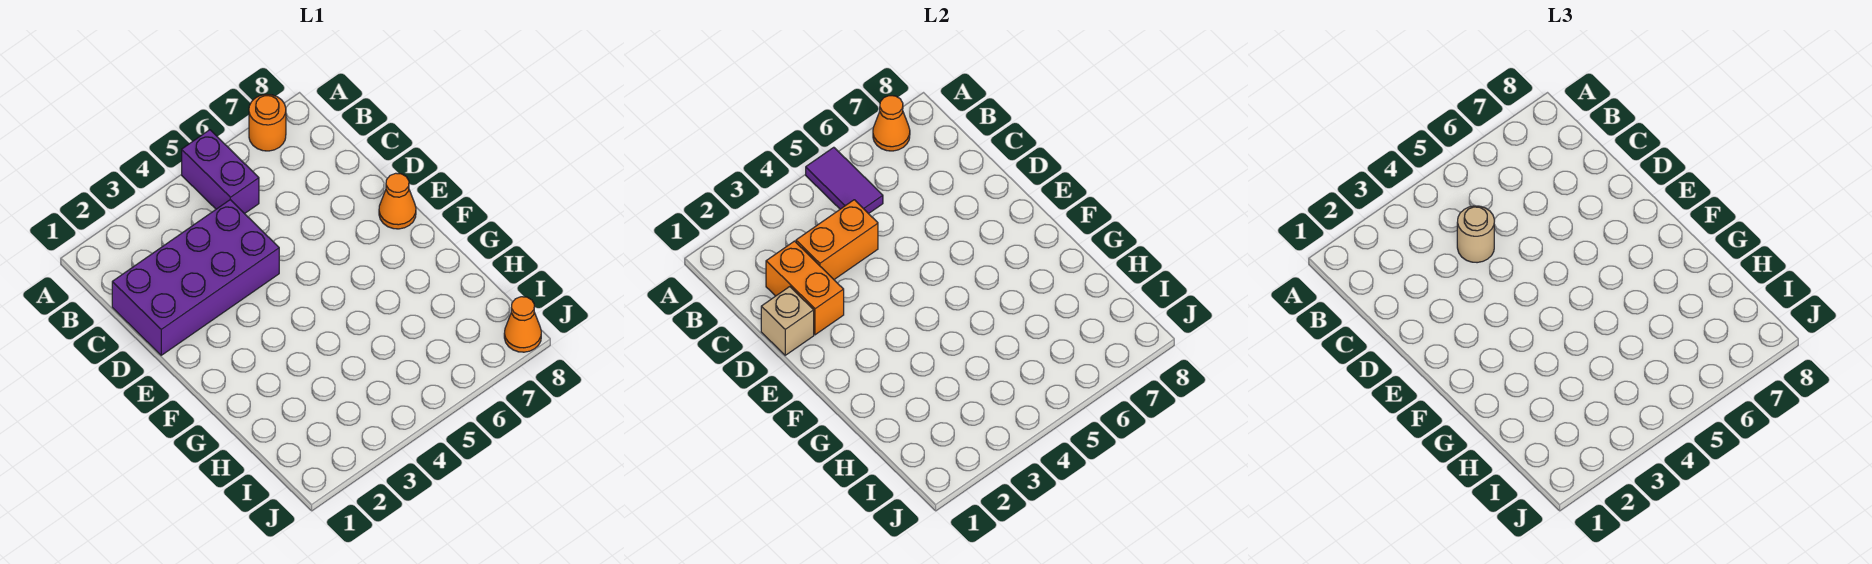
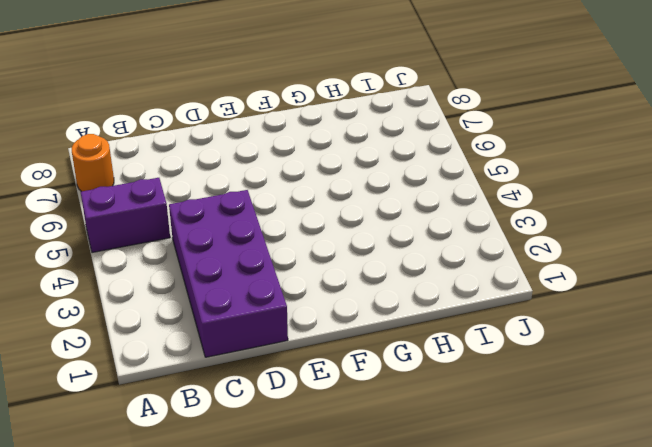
none -> orange 1x1 cone [379,173,416,229]
none -> orange 1x1 cone [504,297,541,352]

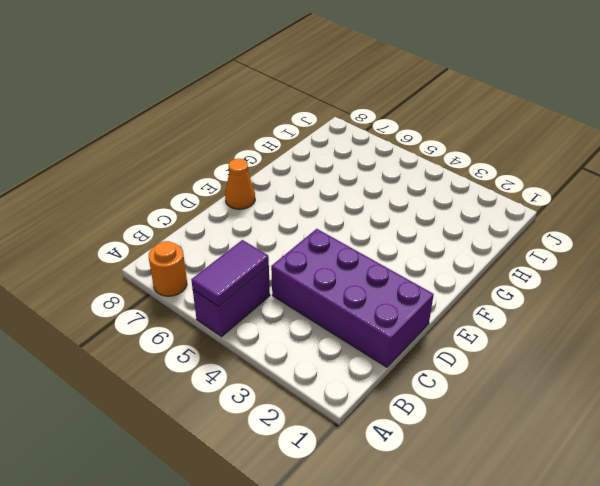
none -> orange 1x1 cone [504,297,541,352]
none -> orange 1x1 cone [873,96,910,151]

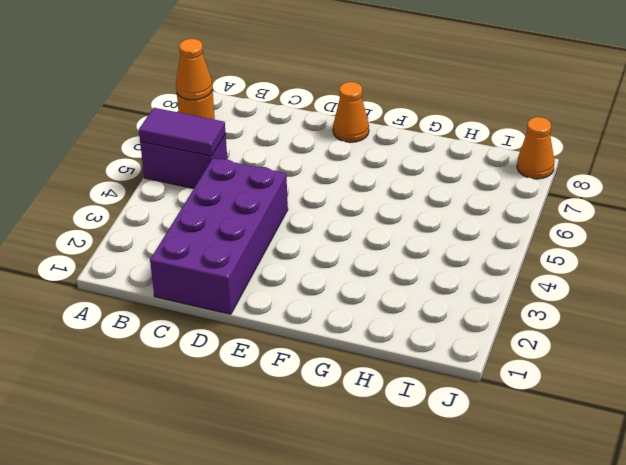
none -> orange 1x2 brick [766,241,844,335]
none -> orange 1x2 brick [796,200,878,279]

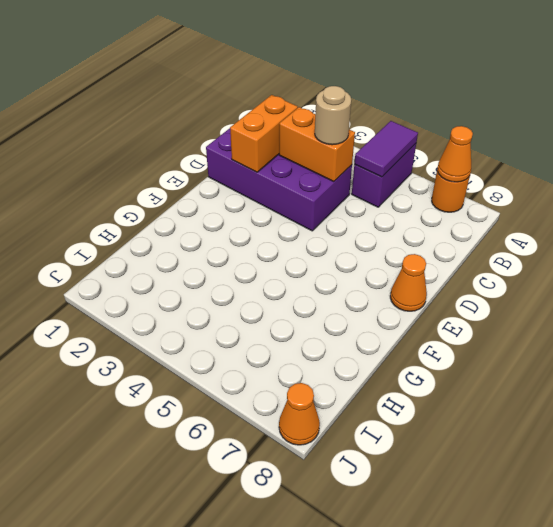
none -> tan 1x1 brick [761,287,814,355]

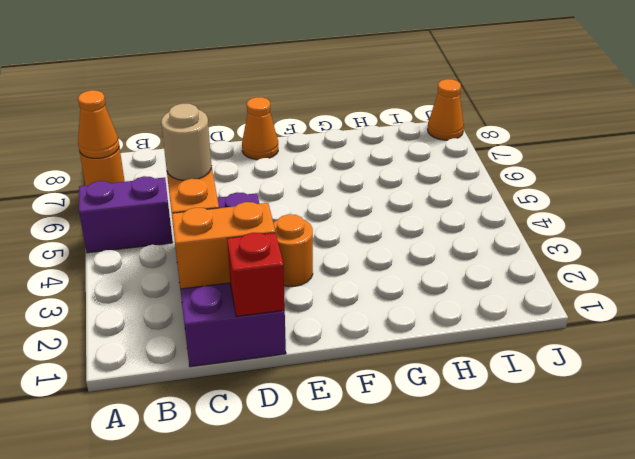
red 1x1 brick [227,233,285,317] -> tan 1x1 brick [761,287,814,355]
orange 1x1 round brick [273,214,313,287] -> none
none -> purple 1x2 tile [806,147,883,214]

